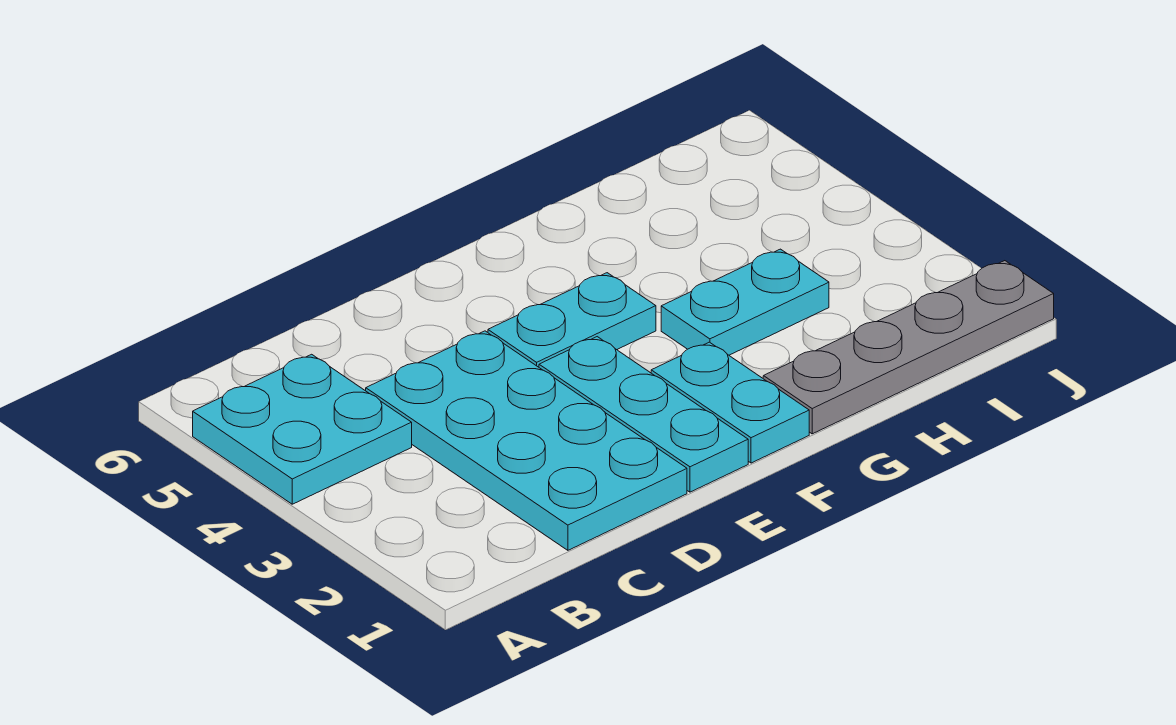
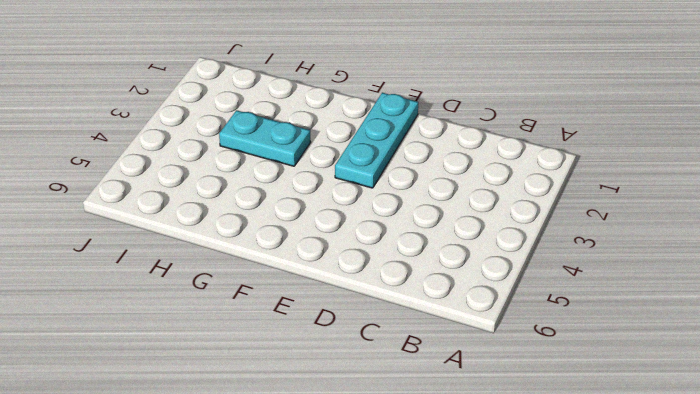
none -> cyan 2x2 plate [193,354,412,504]
none -> cyan 2x4 plate [366,331,687,550]

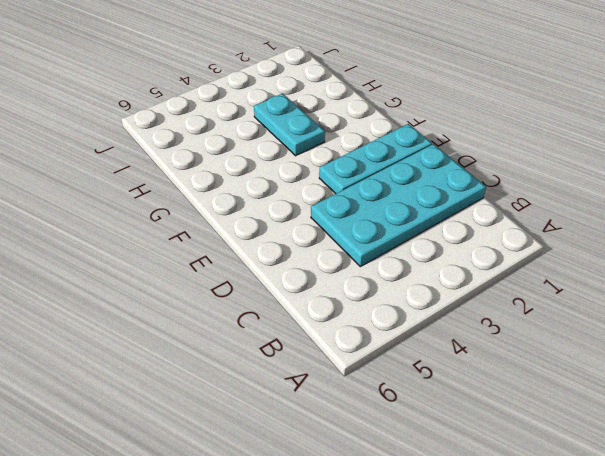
none -> cyan 2x2 plate [193,354,412,504]
none -> cyan 1x2 plate [488,273,656,367]

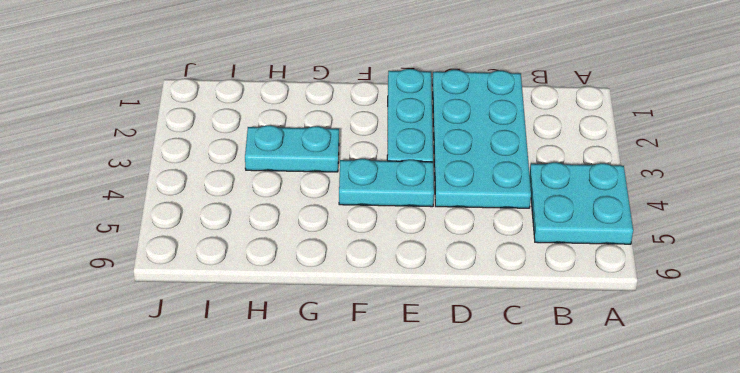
none -> cyan 1x2 plate [651,342,809,463]
none -> grey 1x4 plate [763,261,1054,434]

